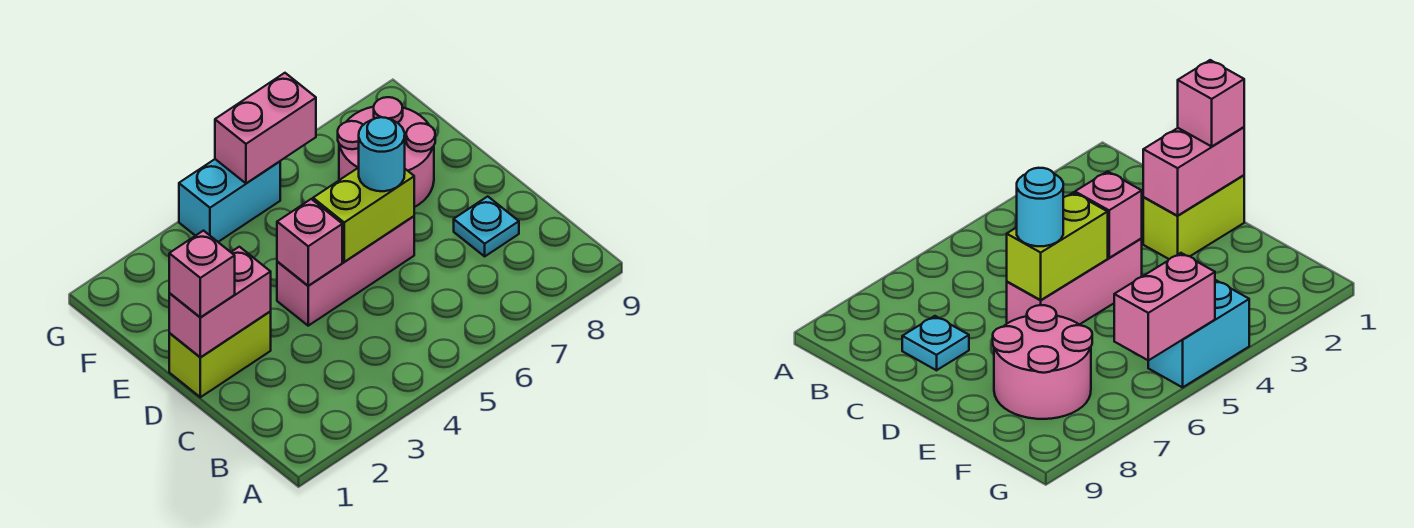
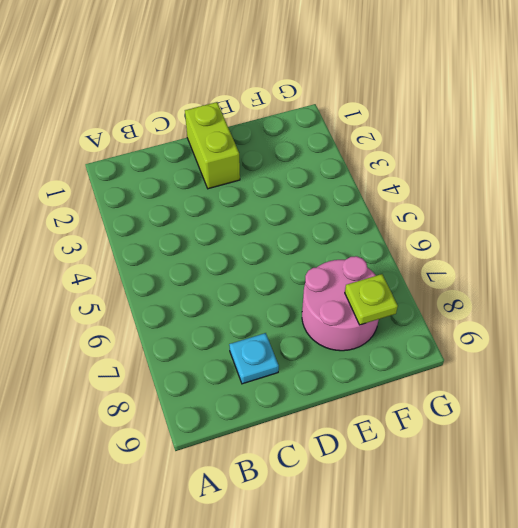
lime 1x1 plate [345,274,398,325] -> none
none -> pink 1x3 brick [277,216,414,326]
none -> cyan 1x2 brick [179,159,280,242]

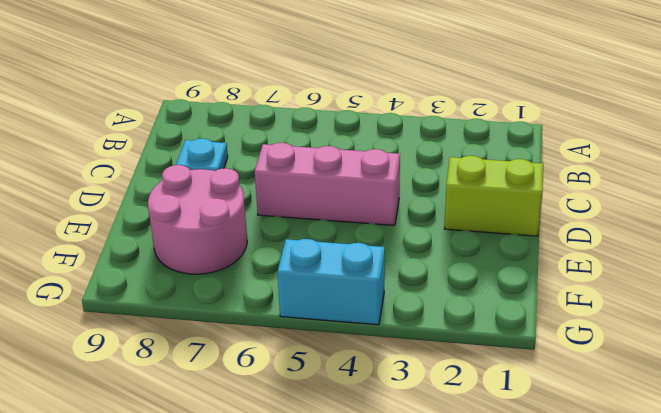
none -> pink 1x2 brick [169,247,271,358]
none -> pink 1x1 brick [277,199,342,286]

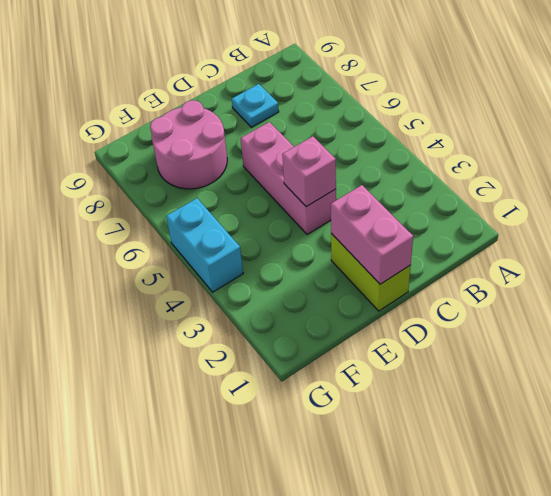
none -> lime 1x2 brick [313,168,414,262]
none -> pink 1x2 brick [215,73,316,183]

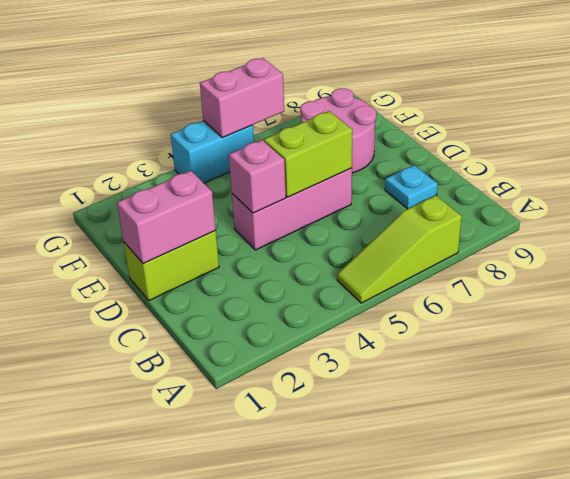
lime 1x3 slope [337,195,462,303] -> none
none -> pink 1x1 brick [169,231,235,318]
none -> cyan 1x1 round brick [359,117,405,191]

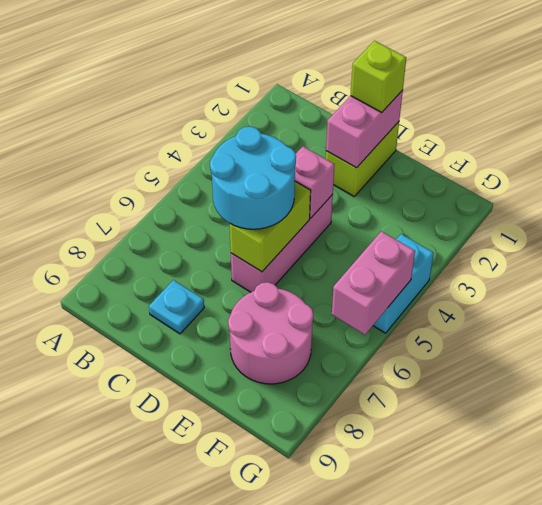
cyan 2x2 round brick [210,127,296,229] -> cyan 1x1 round brick [359,117,405,191]
lime 1x1 brick [350,41,406,112] -> pink 1x1 brick [169,231,235,318]

